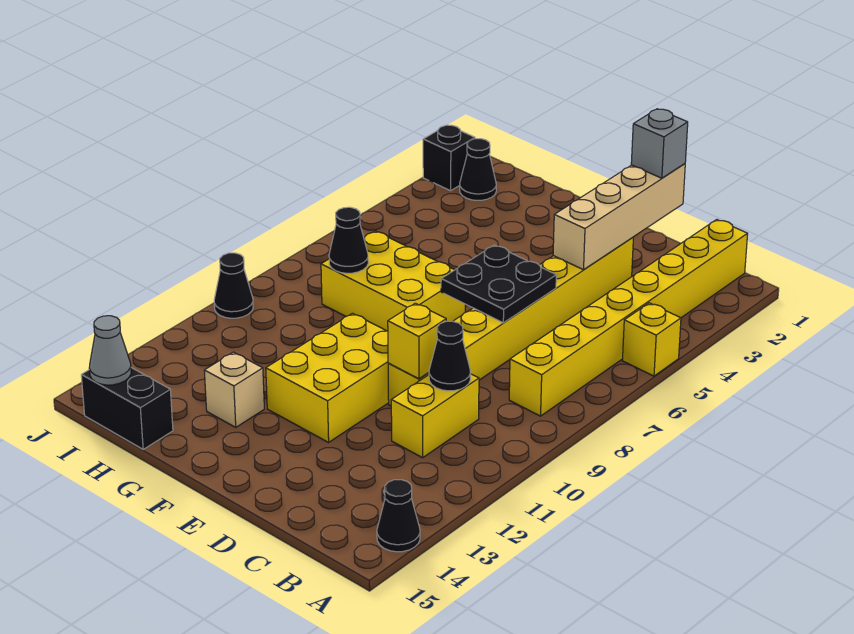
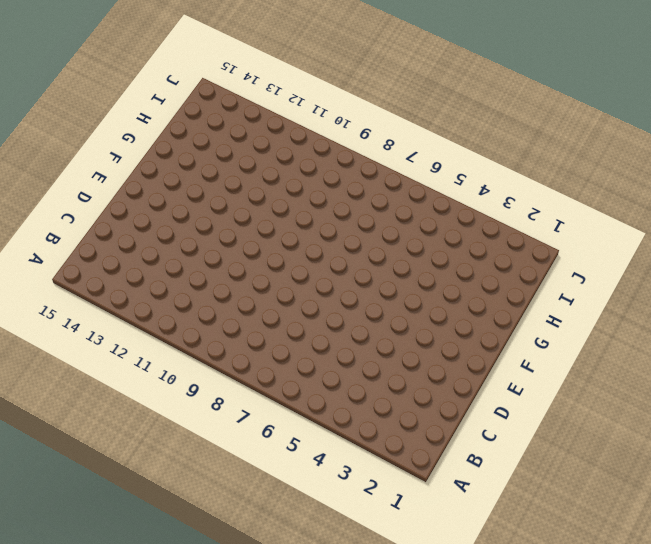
none -> yellow 1x1 brick [622,303,681,376]
none -> black 1x1 cone [377,480,420,552]
none -> yellow 1x8 brick [509,220,748,416]

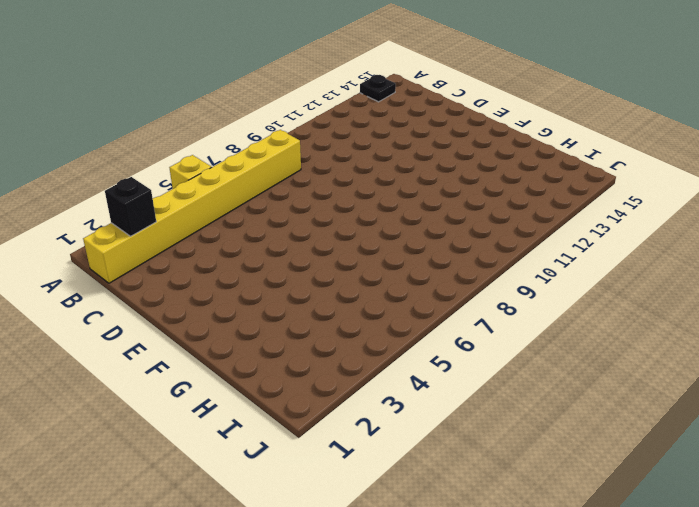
black 1x1 plate [360,75,396,102] -> black 1x1 cone [377,480,420,552]
black 1x1 brick [105,177,156,236] -> black 1x1 brick moved to [423,125,475,191]
none -> yellow 1x2 brick [391,374,479,458]
none -> yellow 1x8 brick [388,237,633,406]
none -> yellow 2x3 brick [266,313,389,442]

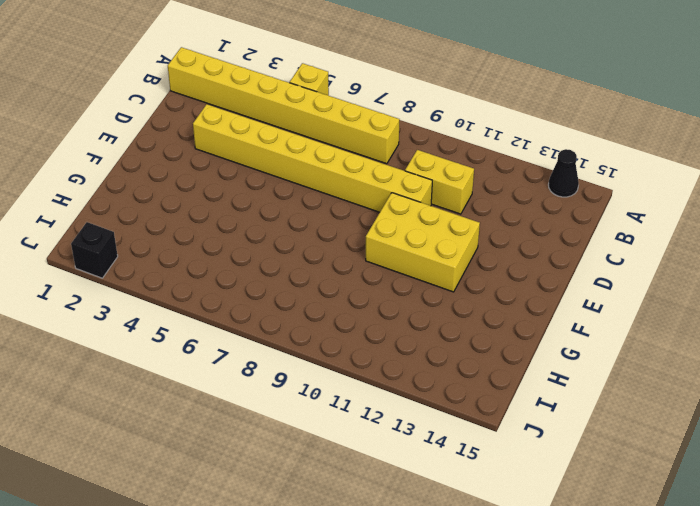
none -> yellow 2x3 brick [321,231,465,331]
none -> tan 1x1 brick [204,352,264,427]
none -> black 1x2 brick [81,368,173,449]

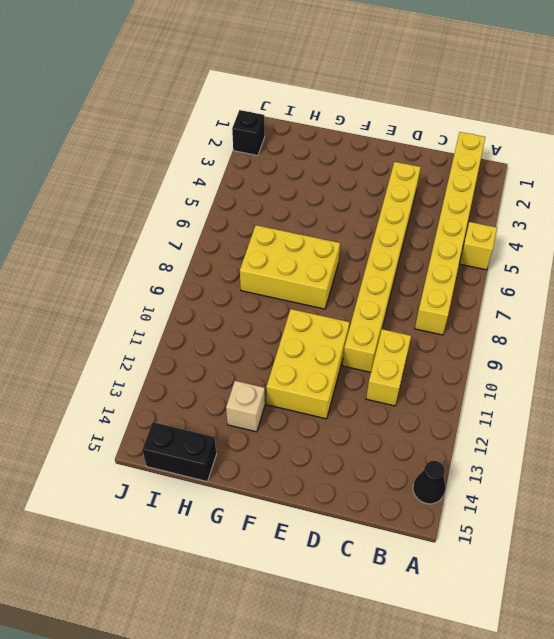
none -> black 1x1 cone [460,139,496,200]
none -> black 1x1 cone [214,253,253,318]
none -> black 1x1 cone [429,321,471,391]

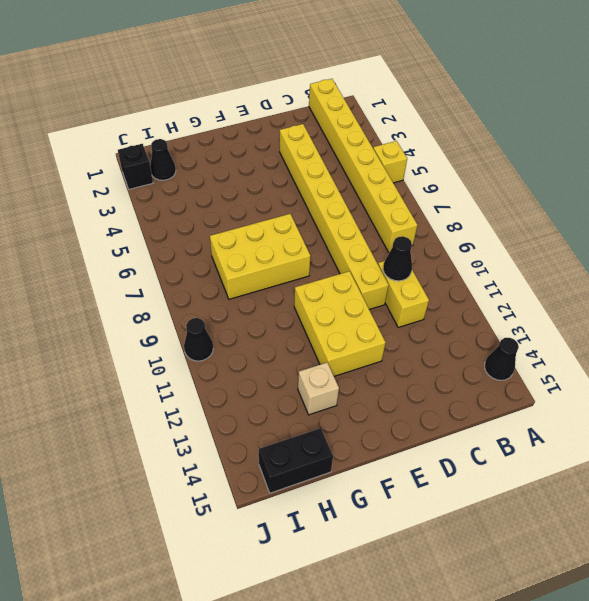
none -> tan 1x4 brick [553,164,685,270]
none -> black 2x2 plate [441,245,556,323]
none -> yellow 1x1 brick [388,303,446,379]

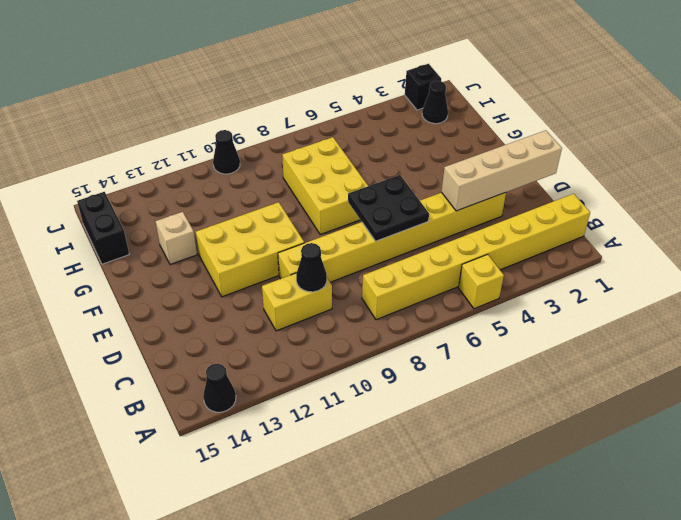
none -> yellow 1x1 brick [388,303,446,379]
none -> black 1x1 cone [329,207,368,273]
none -> grey 1x1 cone [89,316,131,385]

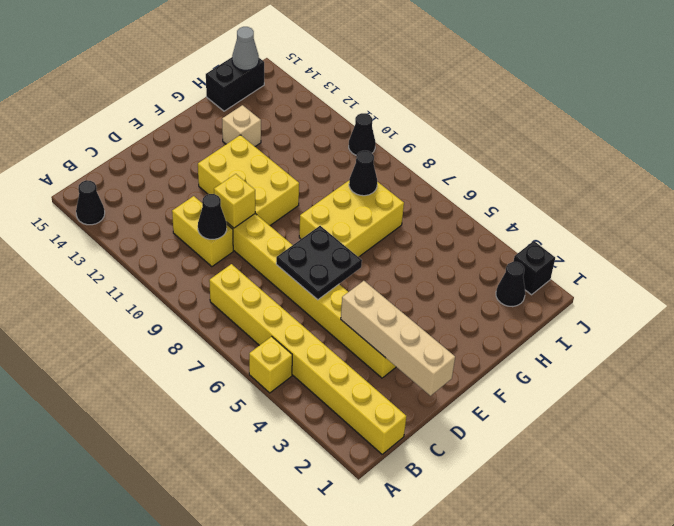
none -> grey 1x1 brick [631,109,688,178]

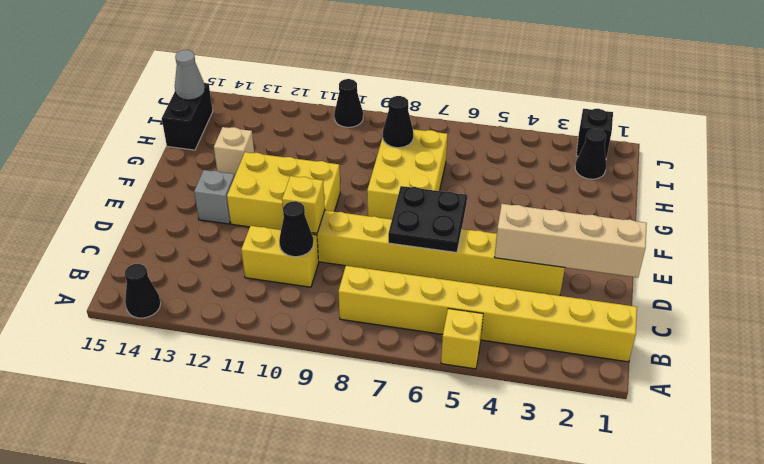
grey 1x1 brick [194,170,235,224] -> grey 1x1 brick moved to [631,109,688,178]

